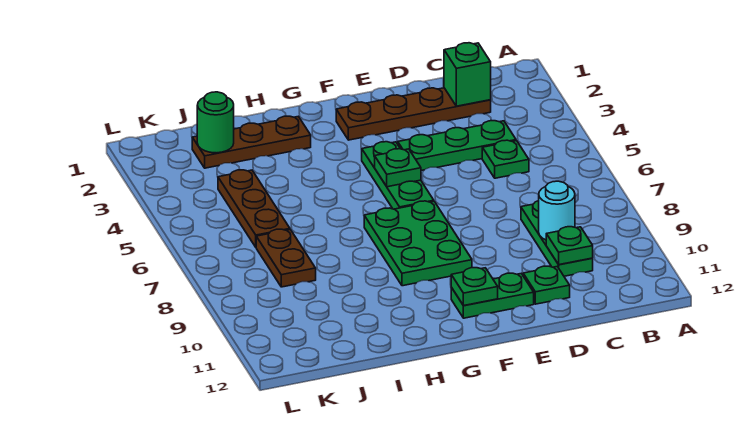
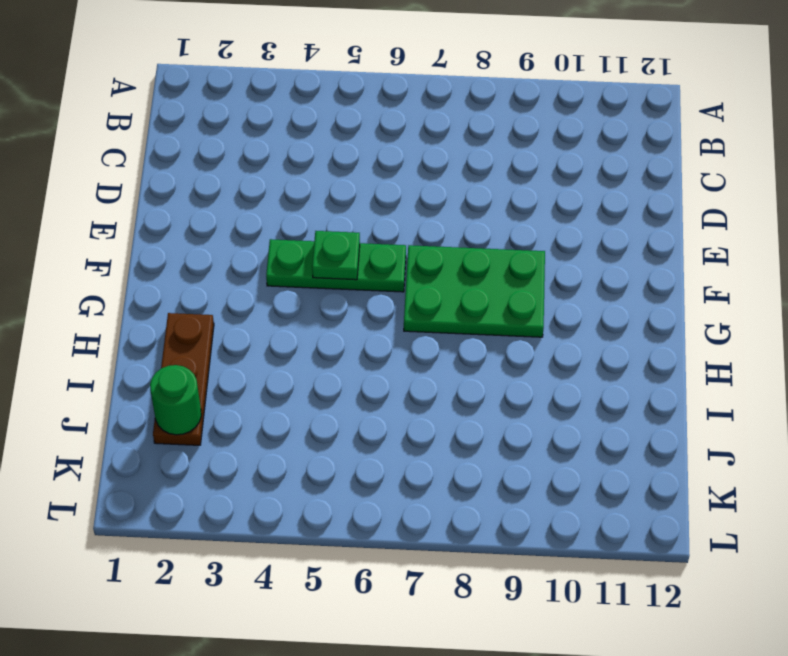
none -> brown 1x4 plate [336,88,491,140]
none -> green 1x3 plate [398,121,516,171]
none -> green 1x1 plate [482,140,529,178]

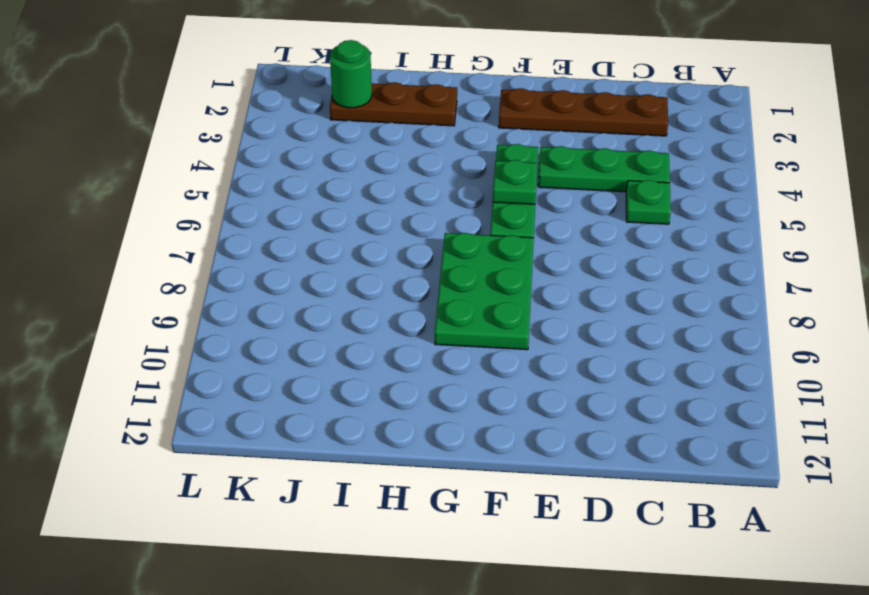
none -> green 1x3 plate [521,201,593,276]
none -> green 1x1 plate [523,266,570,304]
none -> green 1x2 plate [451,273,534,318]

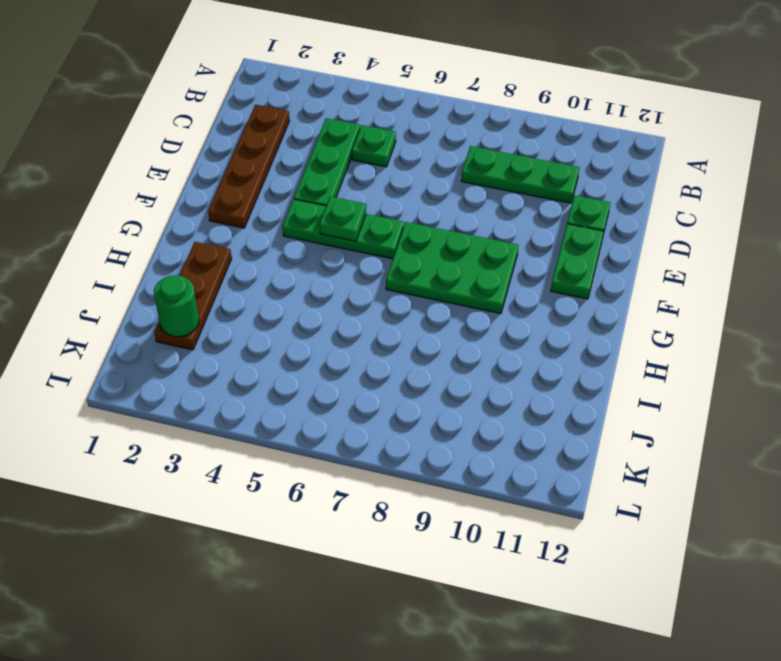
none -> brown 1x3 plate [218,170,290,247]
none -> brown 1x2 plate [256,229,316,287]
none -> green 1x1 brick [444,43,491,106]

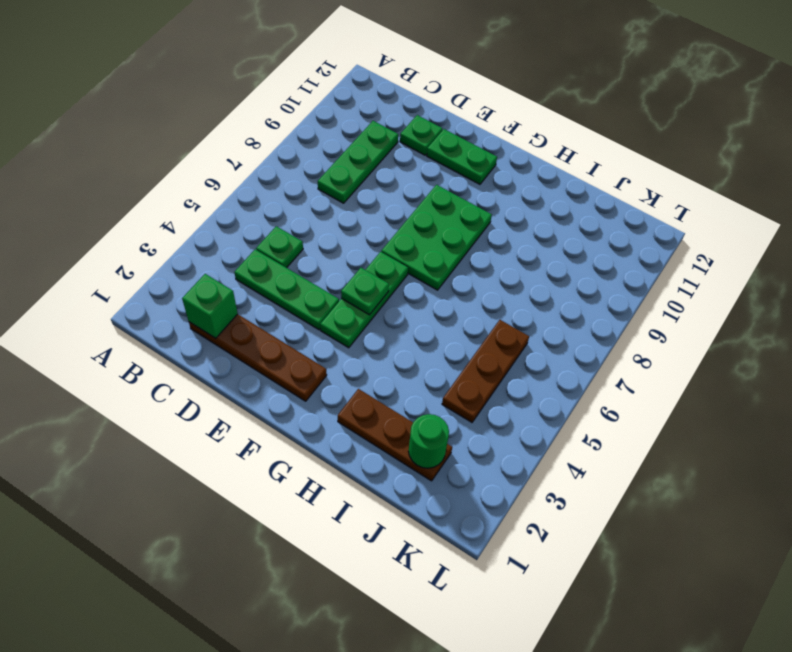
none -> brown 1x2 plate [256,229,316,287]
none -> cyan 1x1 round brick [539,181,575,240]
none -> green 1x1 plate [546,227,593,265]

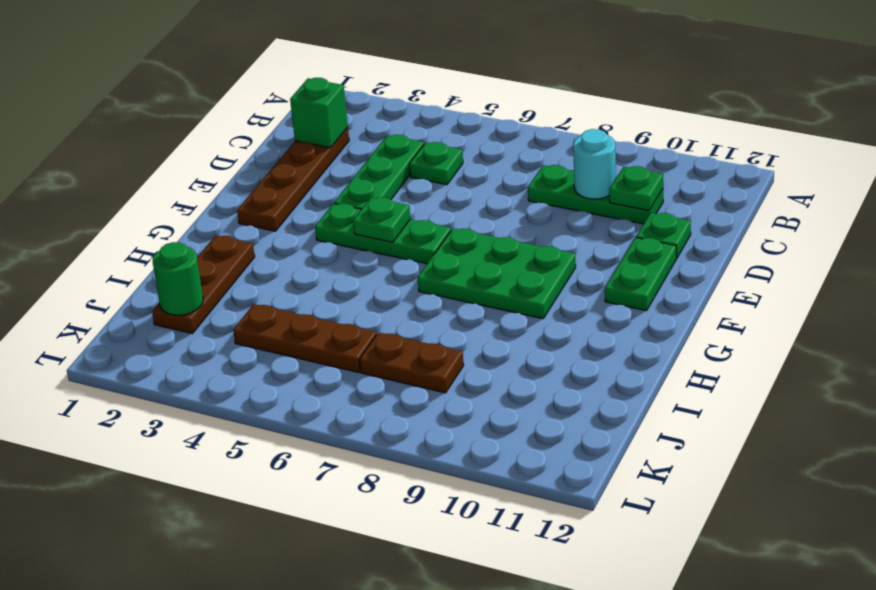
none -> green 1x1 plate [451,268,498,306]

